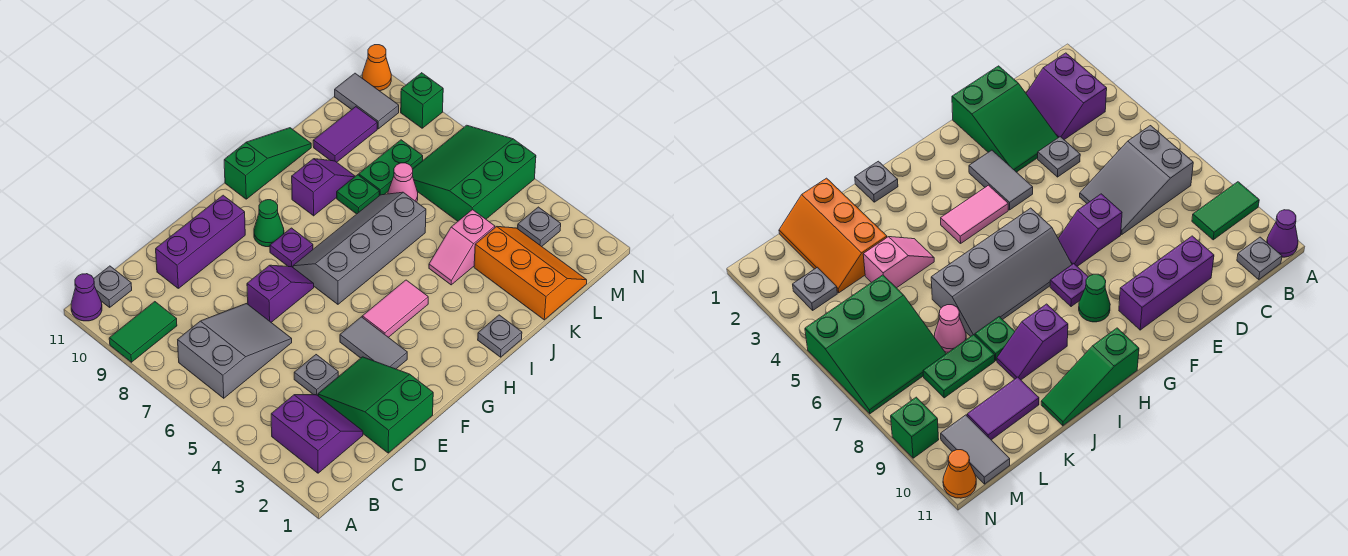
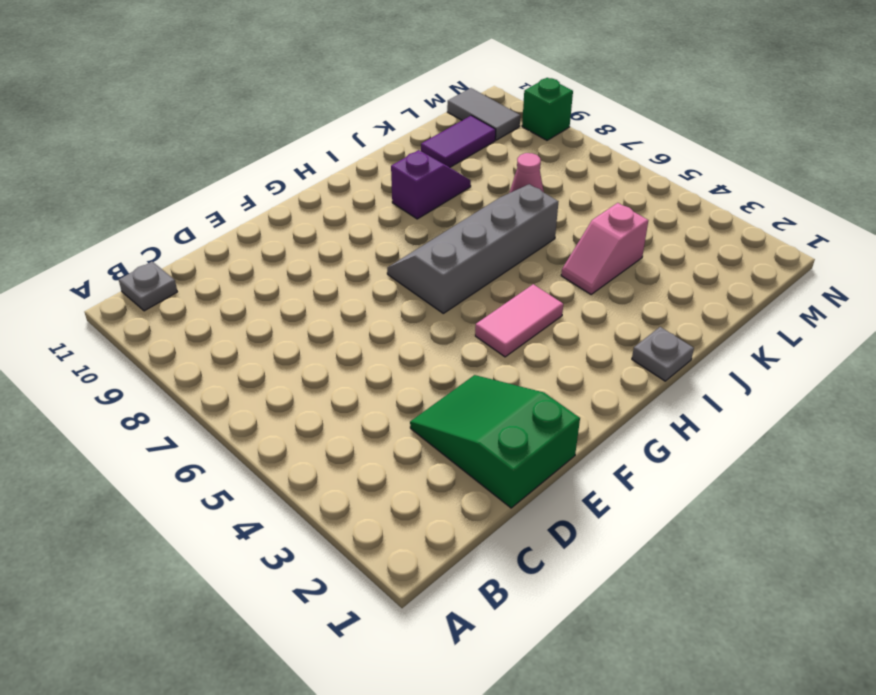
none -> green 1x2 tile [109,302,177,362]
none -> purple 1x1 cone [71,274,102,321]
none -> purple 2x2 slope [271,395,363,473]

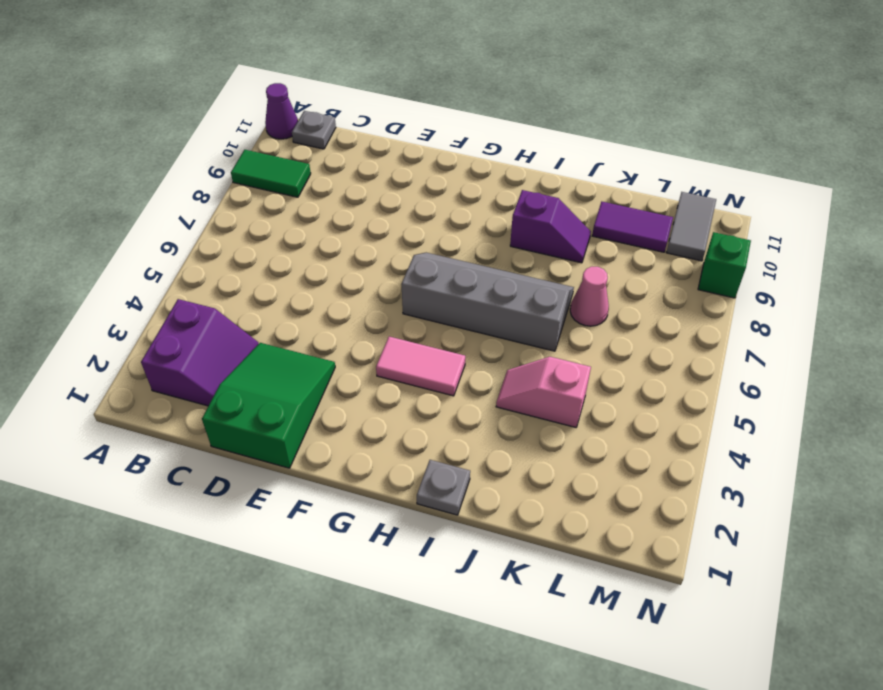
none -> grey 2x3 slope [178,304,292,398]
none -> grey 1x1 plate [294,355,338,395]
none -> purple 1x3 brick [156,195,245,288]

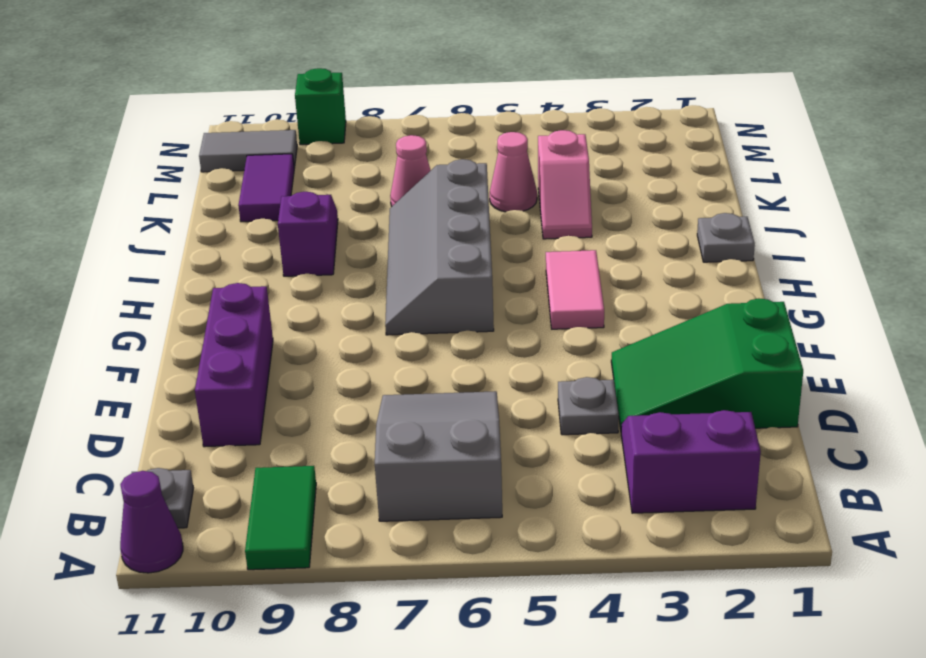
pink 1x1 cone [490,132,537,212] -> none
none -> purple 1x2 slope [247,265,314,322]
none -> grey 1x2 tile [340,317,407,369]
none -> purple 1x1 plate [270,228,313,267]

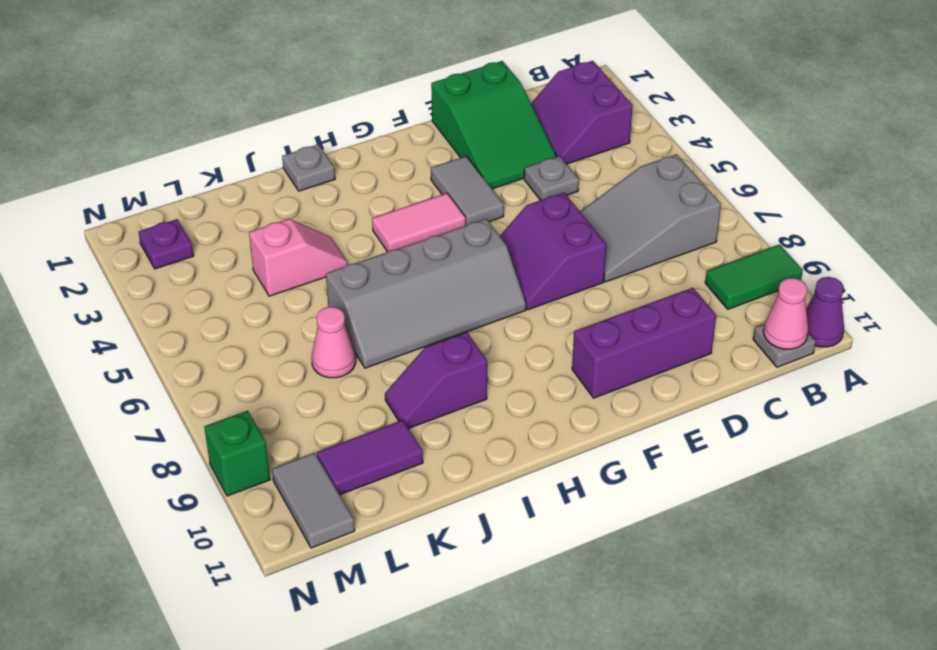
pink 1x1 cone [764,278,809,349] -> none
purple 2x2 slope [500,193,606,310] -> purple 1x2 slope [247,265,314,322]
purple 1x1 plate [139,219,194,269] -> purple 1x1 plate moved to [270,228,313,267]
none -> green 1x1 cone [254,200,284,247]
none -> green 1x3 slope [224,128,311,199]
none -> green 1x1 plate [337,175,379,214]

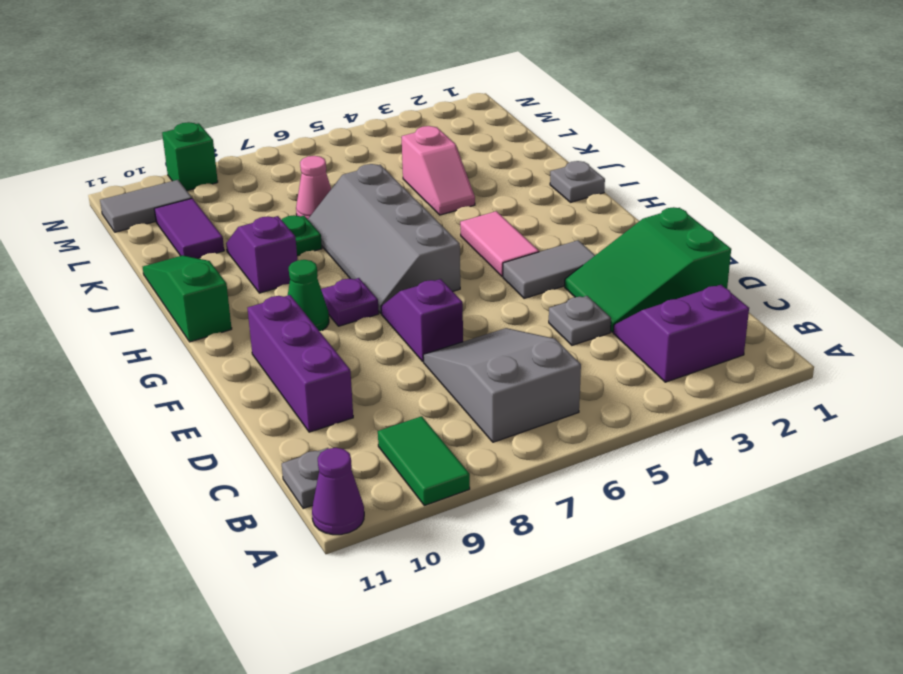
none -> orange 2x3 slope [474,227,587,320]
none -> green 1x2 plate [359,140,423,196]
none -> green 3x3 slope [412,125,536,221]

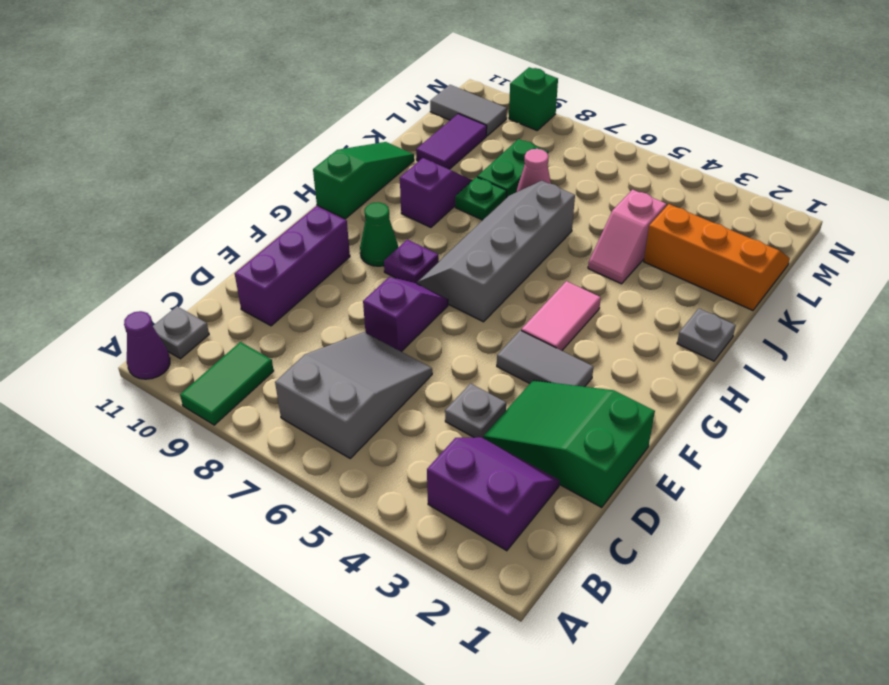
none -> green 3x3 slope [412,125,536,221]
none -> grey 1x1 plate [518,207,561,246]
none -> orange 1x1 cone [362,45,391,91]

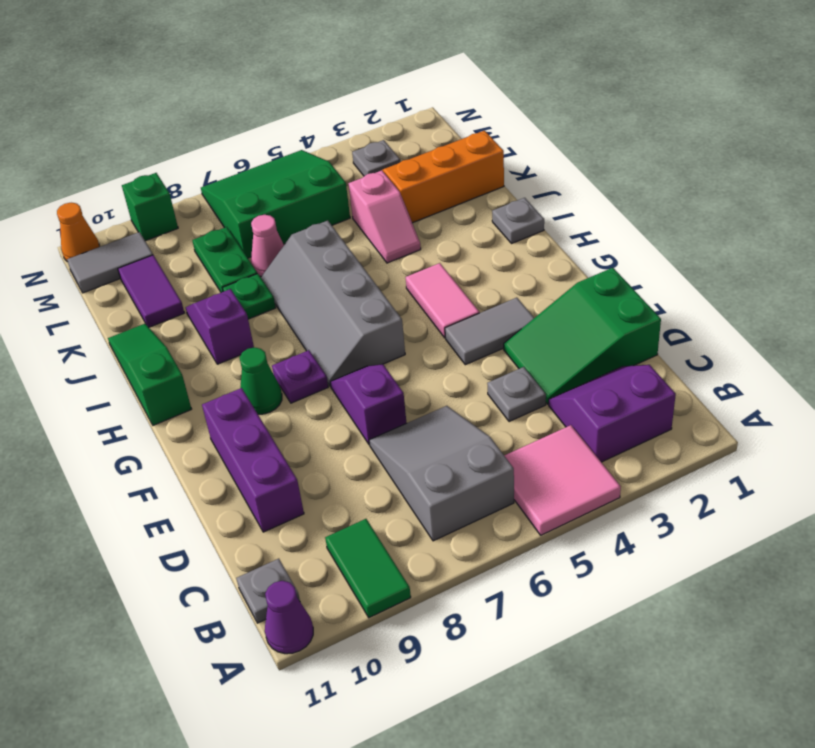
pink 2x2 tile [504,425,621,535] -> none
green 3x3 slope [201,150,350,258] -> green 3x3 slope turned to [412,125,536,221]

